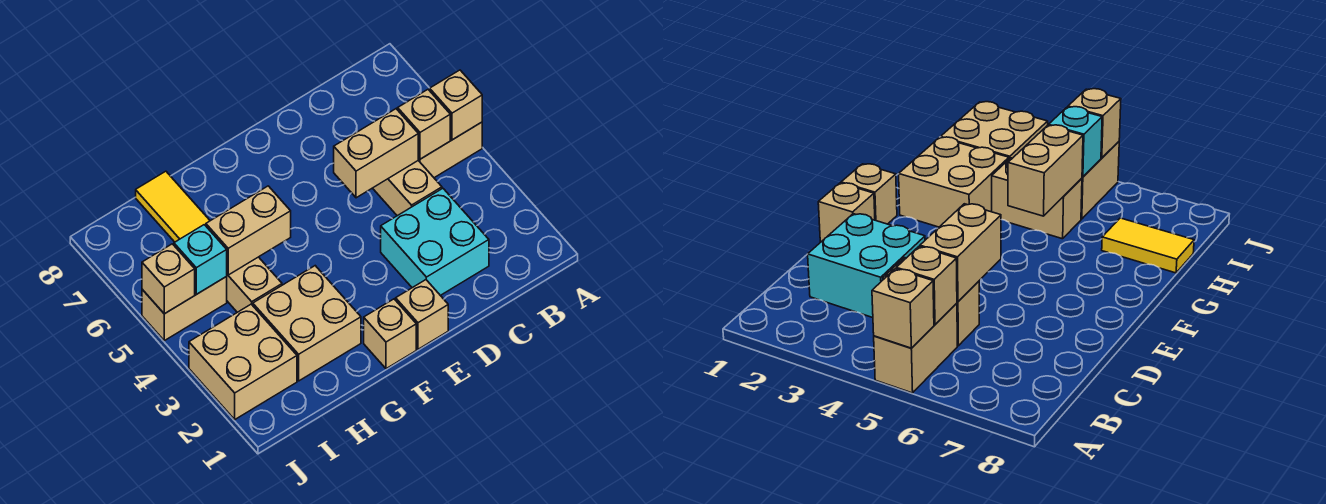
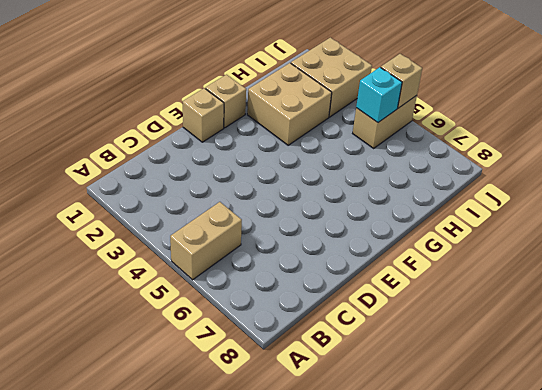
none -> cyan 2x2 brick [381,188,489,295]
none -> tan 1x2 brick [373,161,442,216]
none -> tan 1x2 brick [226,257,282,312]

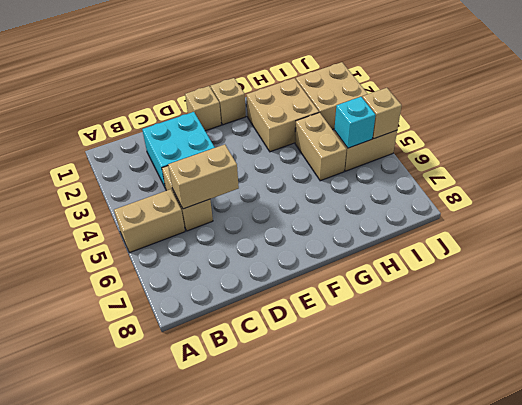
none -> yellow 1x2 tile [136,171,210,242]
none -> tan 1x1 brick [430,70,482,140]
none -> tan 1x1 brick [398,90,450,159]

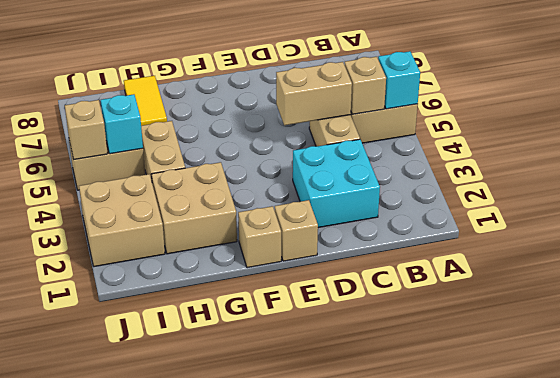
cyan 1x1 brick [378,51,420,109] -> tan 1x1 brick [430,70,482,140]
none -> tan 1x2 brick [206,186,291,275]

